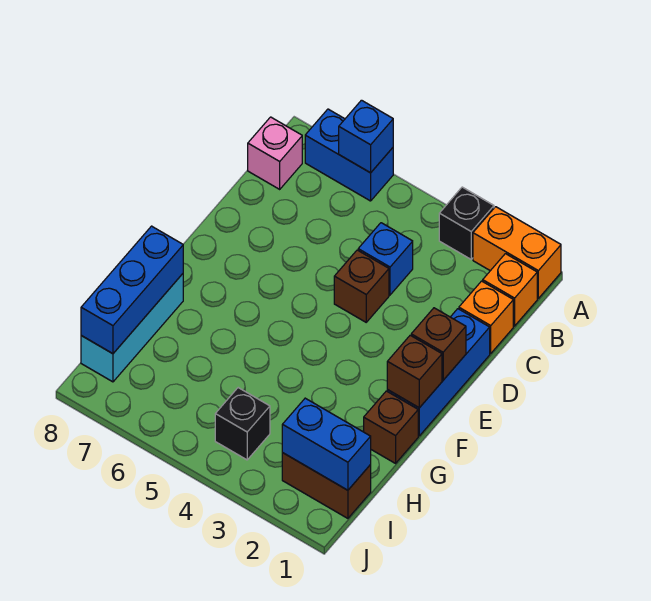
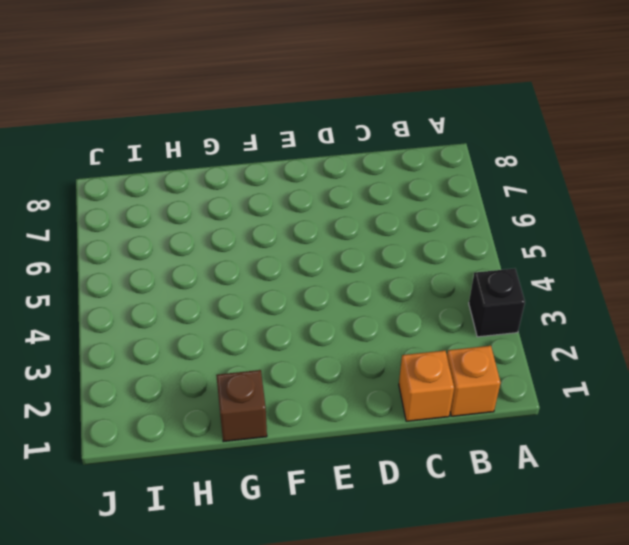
none -> orange 1x2 brick [473,207,561,298]
none -> blue 1x2 brick [305,109,393,201]
none -> pink 1x1 brick [248,117,302,189]

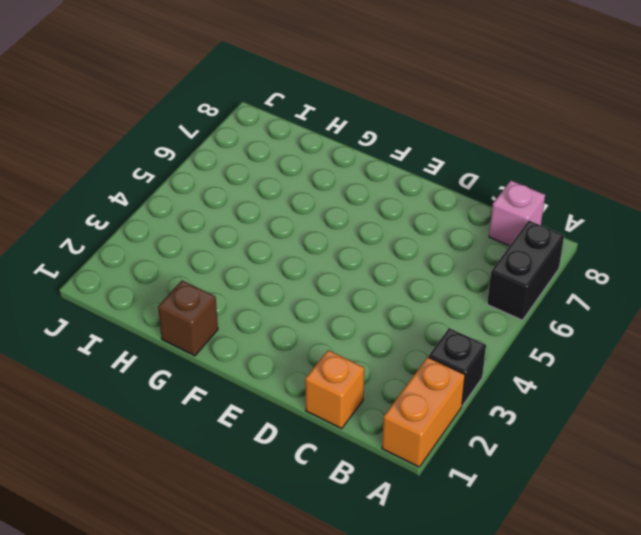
black 1x2 brick [487,221,564,320] -> blue 1x2 brick [305,109,393,201]
none -> orange 1x1 brick [483,254,537,326]
none -> blue 1x1 brick [358,223,413,295]
none -> blue 1x3 brick [387,309,490,436]

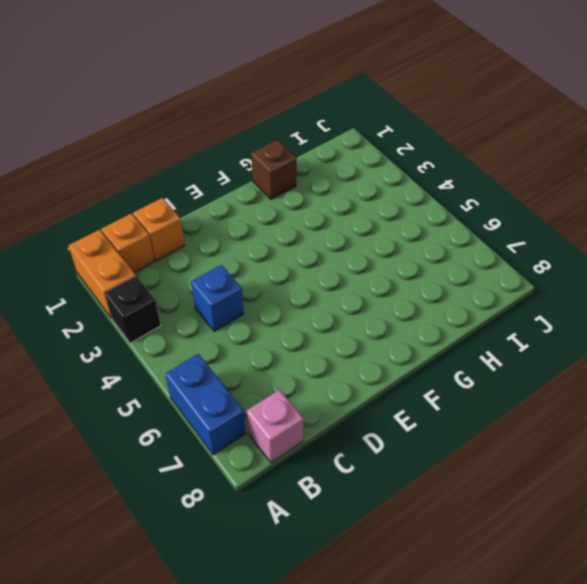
none -> blue 1x3 brick [387,309,490,436]
none -> brown 1x1 brick [334,250,389,322]
none -> cyan 1x3 brick [81,274,183,382]

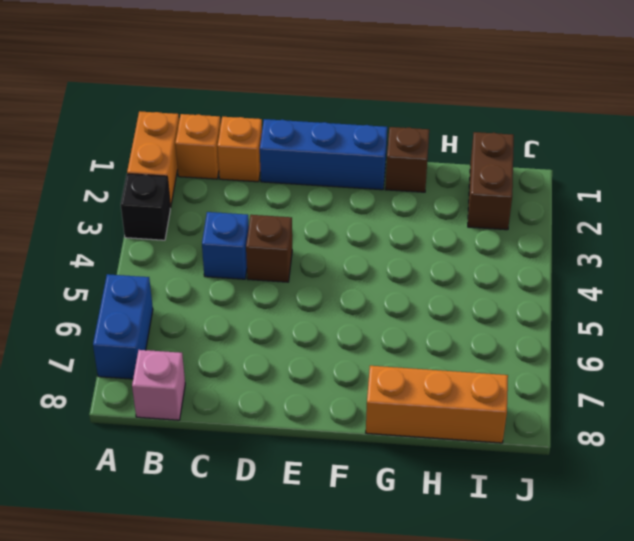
orange 1x3 brick [366,366,508,443] -> cyan 1x3 brick [81,274,183,382]
none -> black 1x1 brick [215,388,270,460]
none -> blue 1x1 brick [339,100,393,173]
none -> brown 1x1 brick [411,308,466,380]

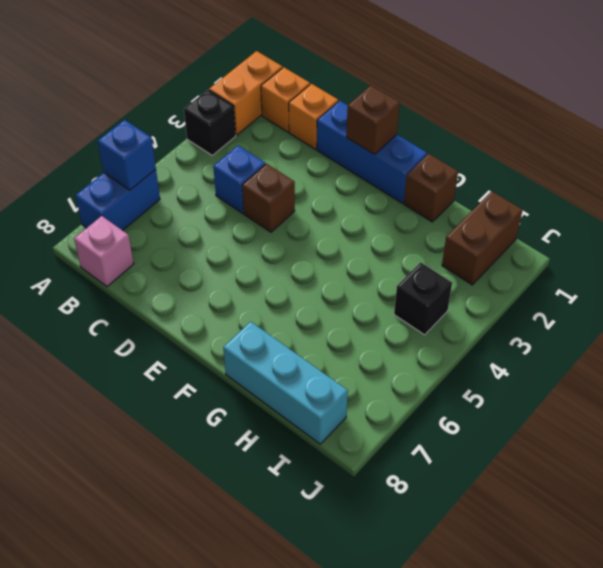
none -> brown 1x1 brick [387,335,442,408]
none -> blue 1x3 brick [81,226,183,354]
none -> blue 1x2 brick [282,398,371,490]

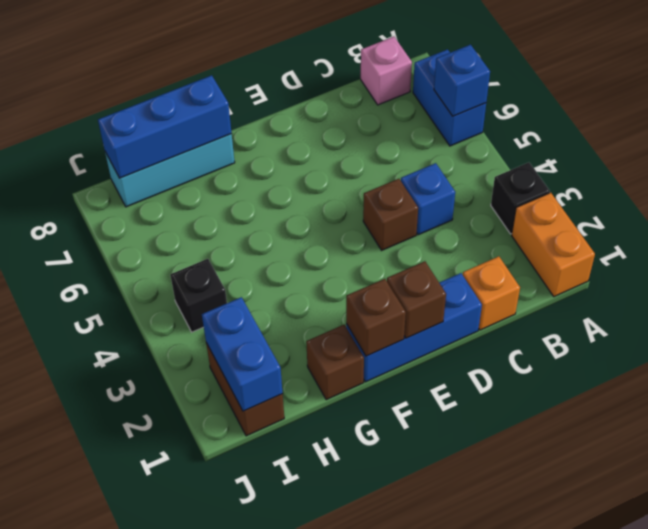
none -> orange 1x1 brick [483,254,537,326]

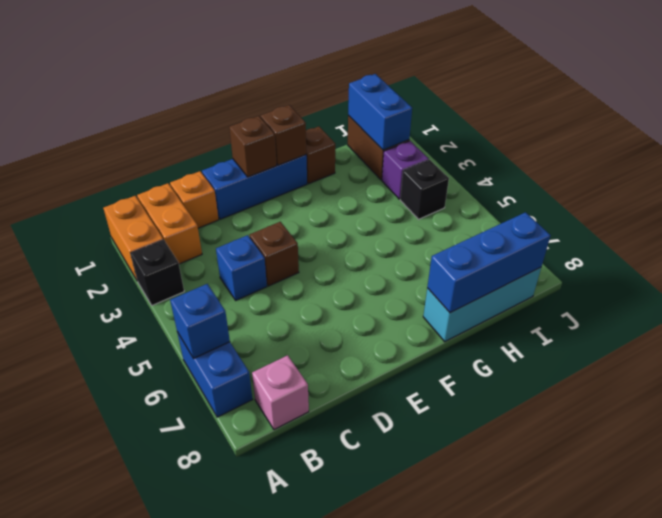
orange 1x2 brick [137,183,202,264] -> orange 1x1 brick [483,254,537,326]
purple 1x1 brick [382,141,429,199] -> none

